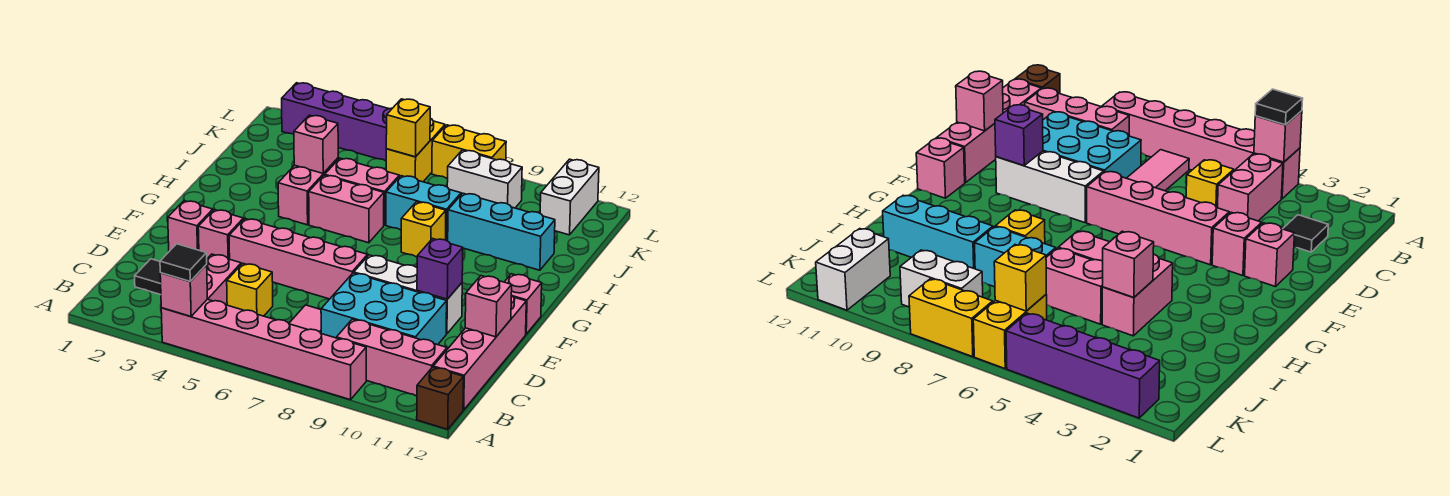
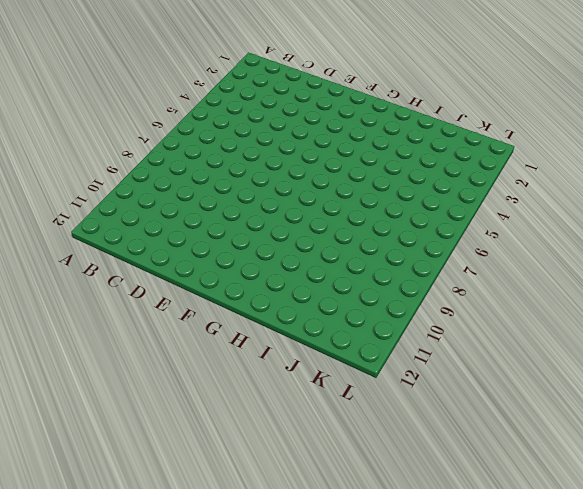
none -> pink 1x6 brick [161,299,366,400]
none -> brown 1x1 brick [417,367,464,429]
none -> pink 1x2 brick [206,254,241,305]
none -> pink 1x2 tile [289,305,321,333]

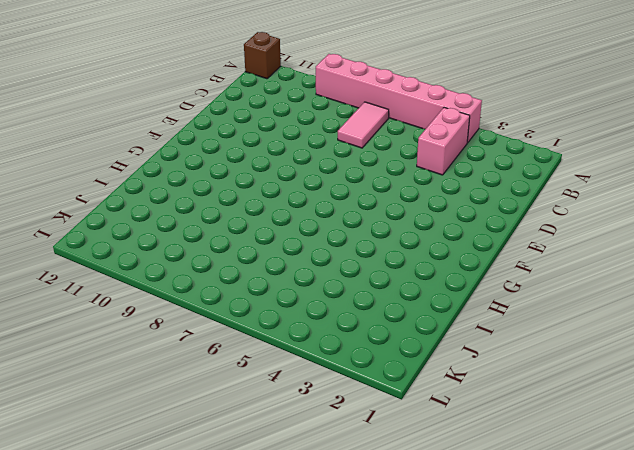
none -> pink 1x3 brick [337,319,447,396]
none -> pink 1x4 brick [433,295,526,410]
none -> black 1x1 tile [135,259,161,295]
none -> yellow 1x1 brick [227,264,273,316]

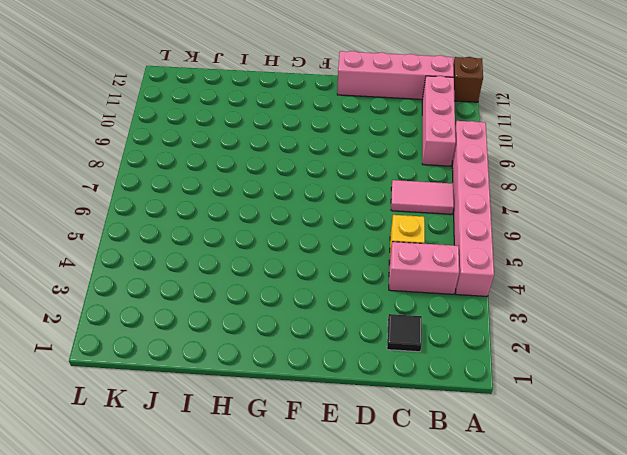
none -> cyan 2x3 brick [321,273,447,345]
none -> pink 1x1 brick [168,201,213,251]
none -> pink 1x1 brick [198,210,243,259]
none -> pink 1x4 brick [229,219,368,299]

